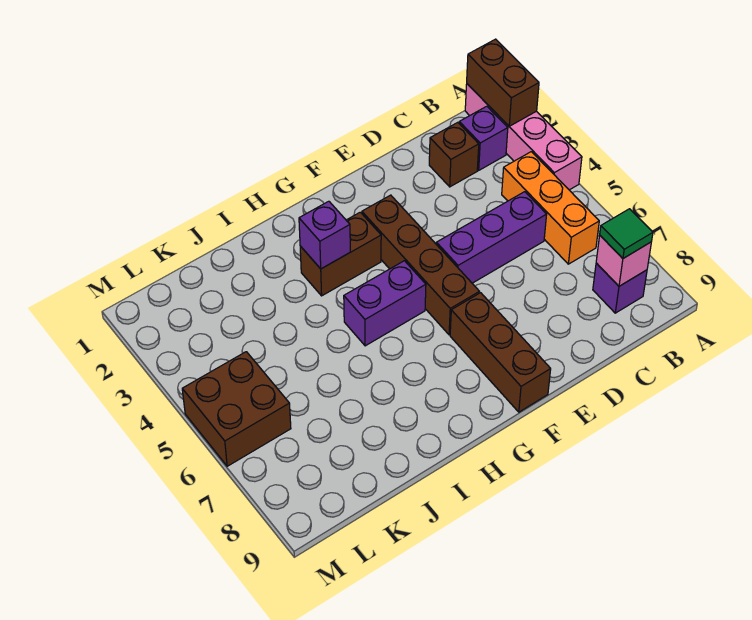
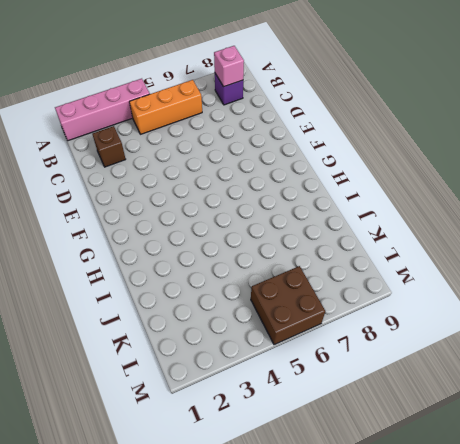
none -> purple 1x1 brick [459,106,508,170]
none -> purple 1x3 brick [436,192,547,283]
none -> brown 1x4 brick [362,195,479,335]

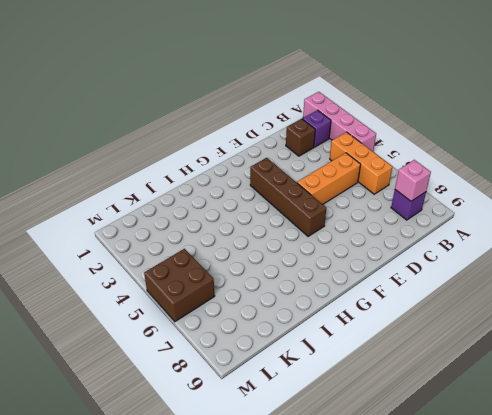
orange 1x3 brick [297,153,361,204] -> purple 1x3 brick [436,192,547,283]
none -> brown 1x3 brick [450,293,551,412]
none -> brown 1x2 brick [300,212,381,296]
none -> purple 1x2 brick [344,261,426,346]

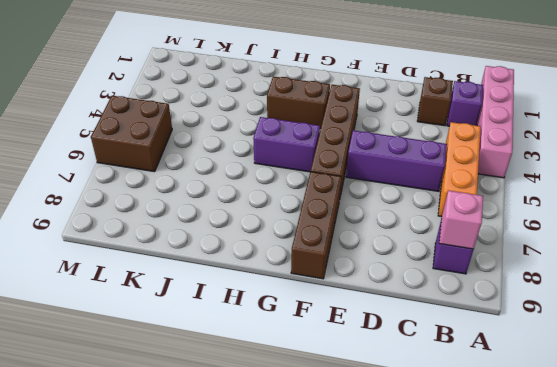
none -> brown 1x2 brick [467,39,539,126]
none -> purple 1x1 brick [299,201,350,269]
none -> green 1x1 tile [600,209,653,258]

